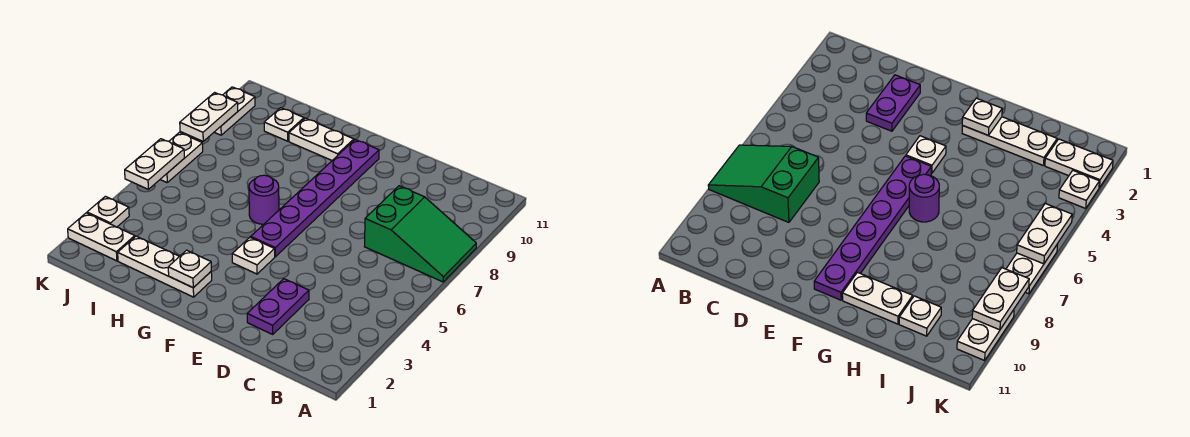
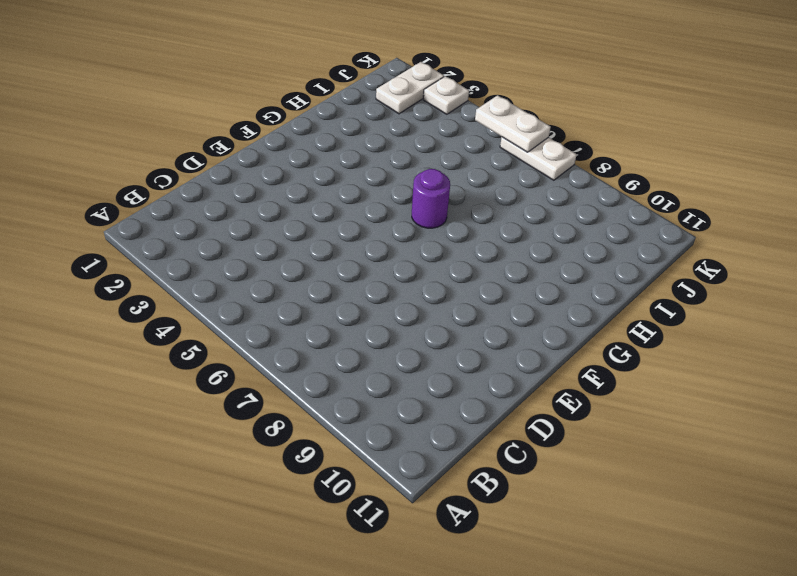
none -> green 2x3 slope [365,186,476,282]
none -> purple 1x2 plate [247,279,309,334]
none -> white 1x1 plate [232,237,275,274]

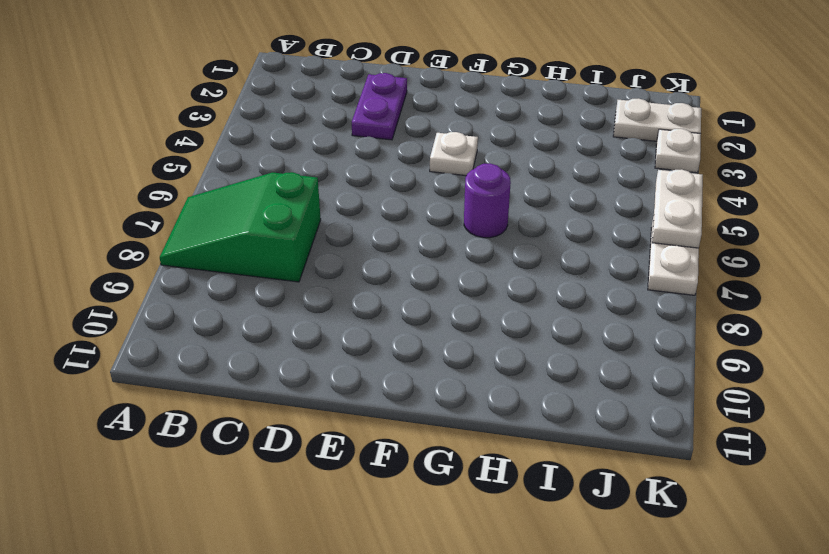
none -> purple 1x6 plate [251,139,379,257]
none -> white 1x3 plate [118,236,212,297]
none -> white 1x2 plate [289,118,354,160]

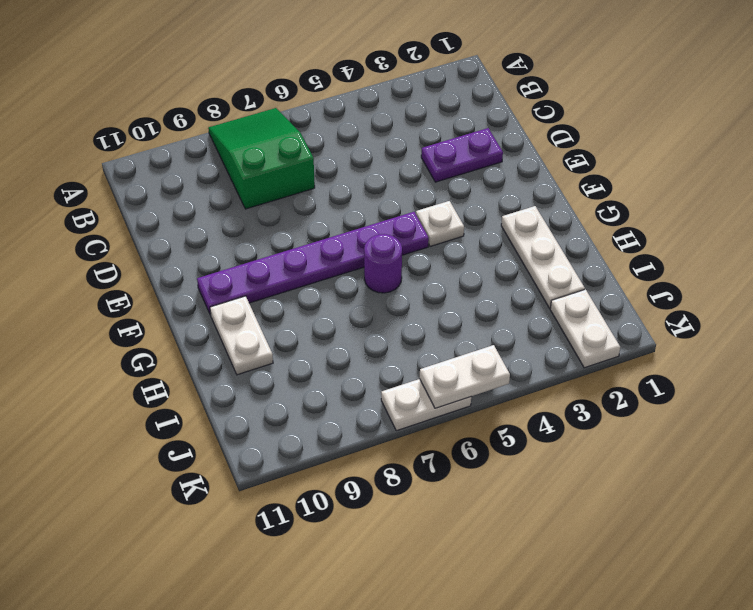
none -> white 1x1 plate [264,108,304,141]
none -> white 1x1 plate [87,196,129,227]
none -> white 1x2 plate [214,87,255,135]

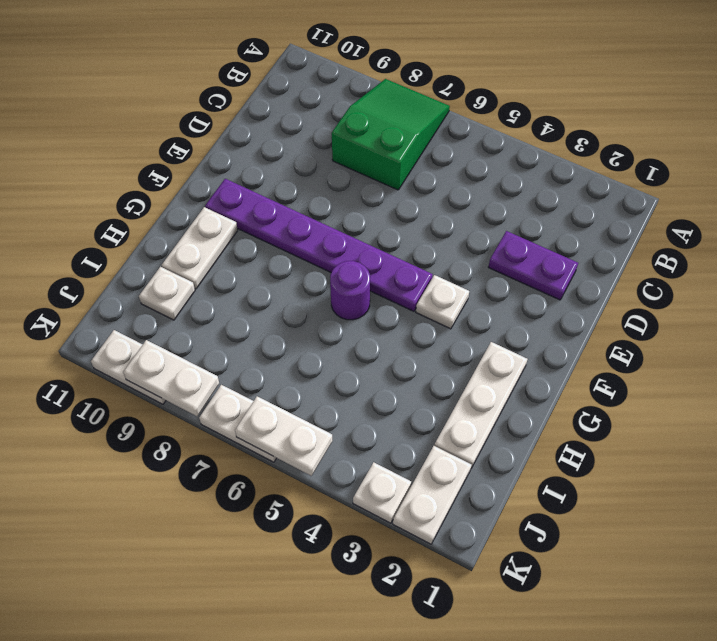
none -> white 1x1 plate [168,250,211,288]

